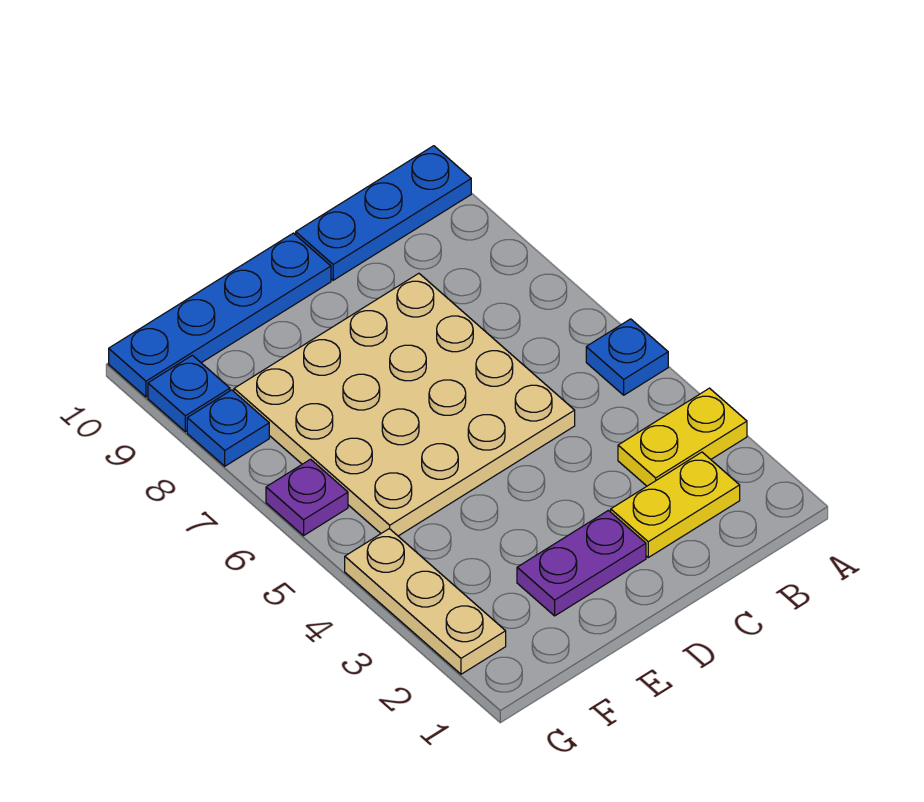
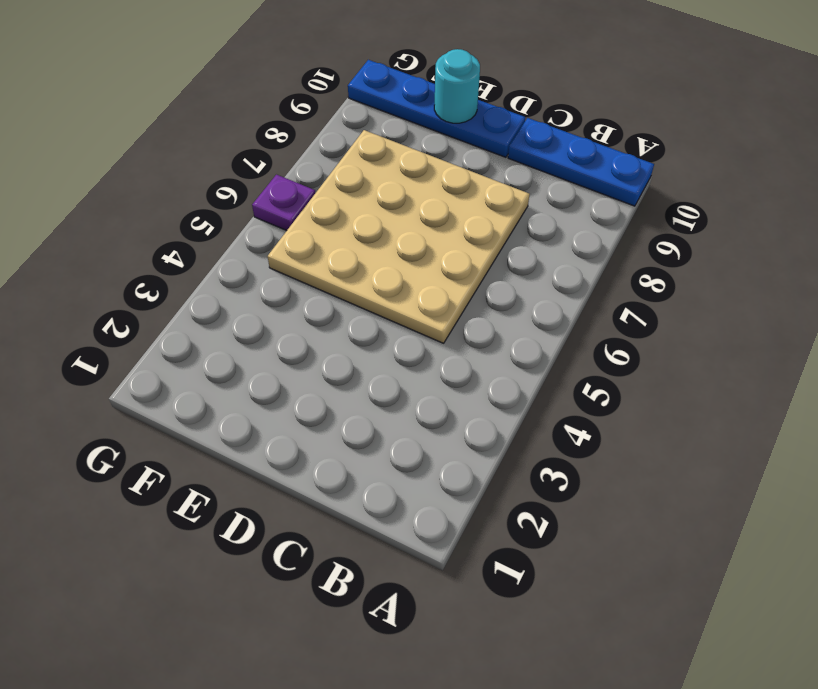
cyan 1x1 round brick [434,49,480,123] -> none
none -> yellow 1x2 plate [618,388,747,486]
none -> blue 1x1 plate [586,319,668,395]

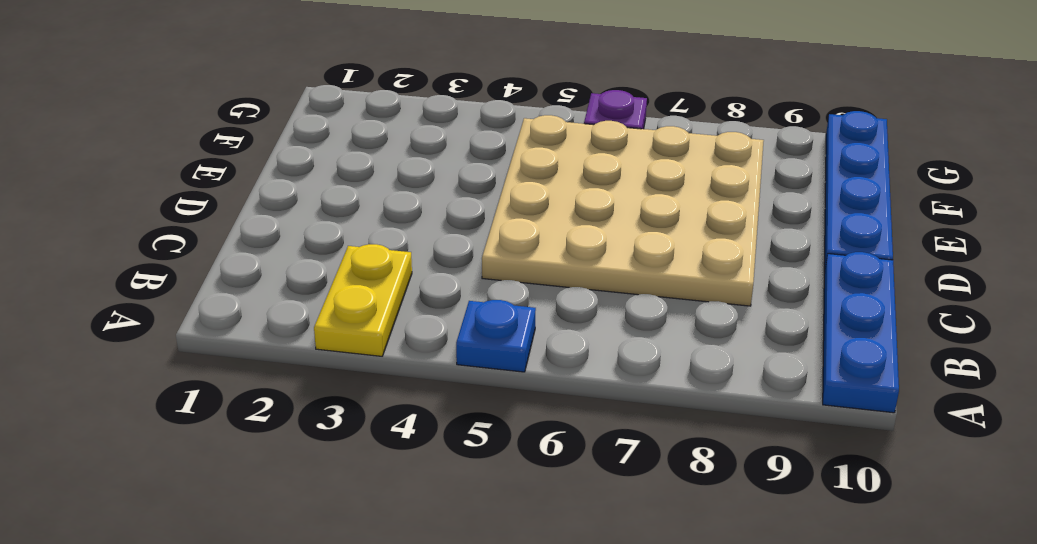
none -> yellow 1x2 plate [611,452,740,557]
none -> purple 1x2 plate [517,510,646,616]

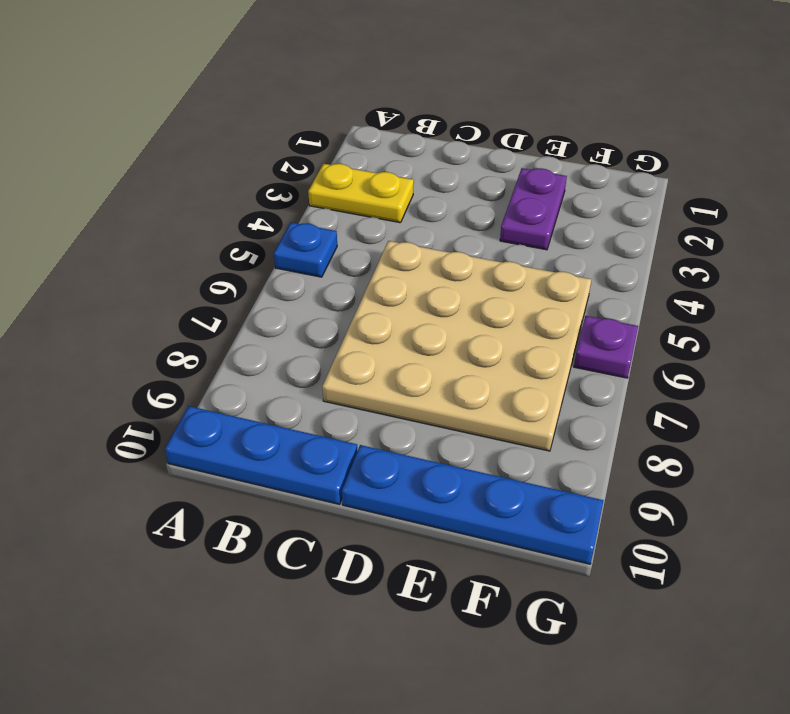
purple 1x2 plate [500,168,567,250] -> purple 1x2 plate turned to [517,510,646,616]
none -> yellow 1x2 plate [611,452,740,557]
none -> tan 1x3 plate [345,529,506,674]

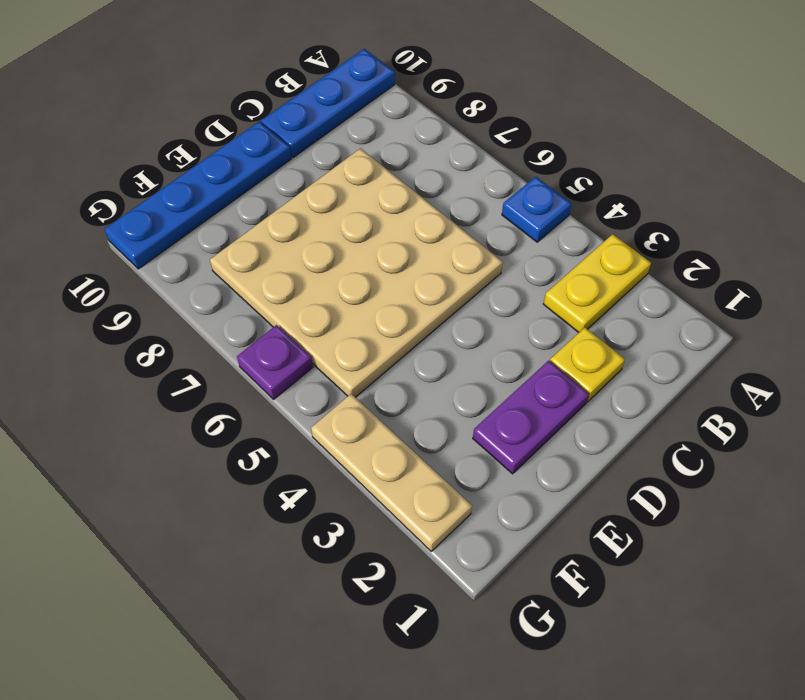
yellow 1x1 plate [550,328,625,402] -> yellow 1x2 plate [611,452,740,557]
none -> blue 1x1 plate [187,390,269,466]
none -> blue 1x1 plate [148,355,230,432]

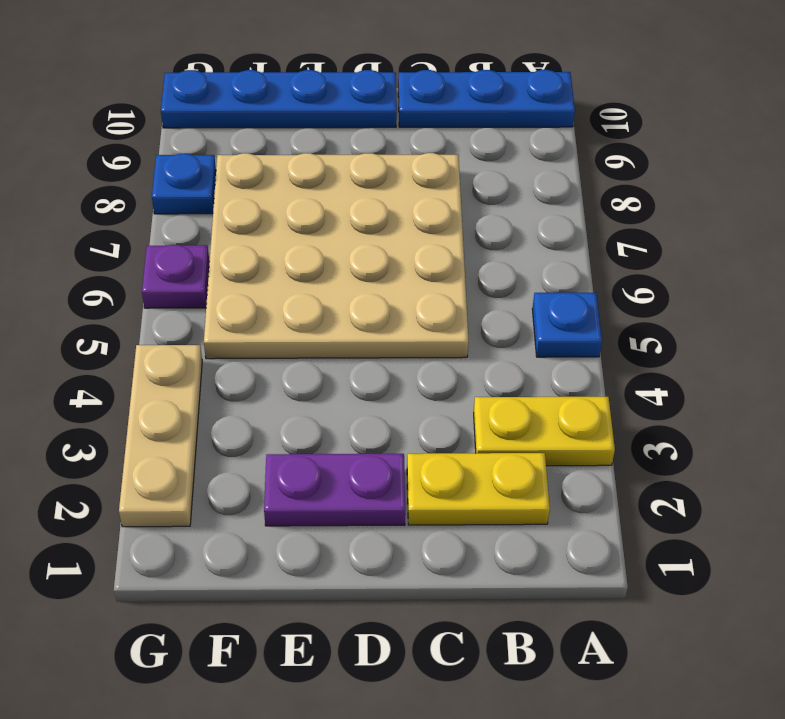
none -> blue 1x1 plate [148,355,230,432]

